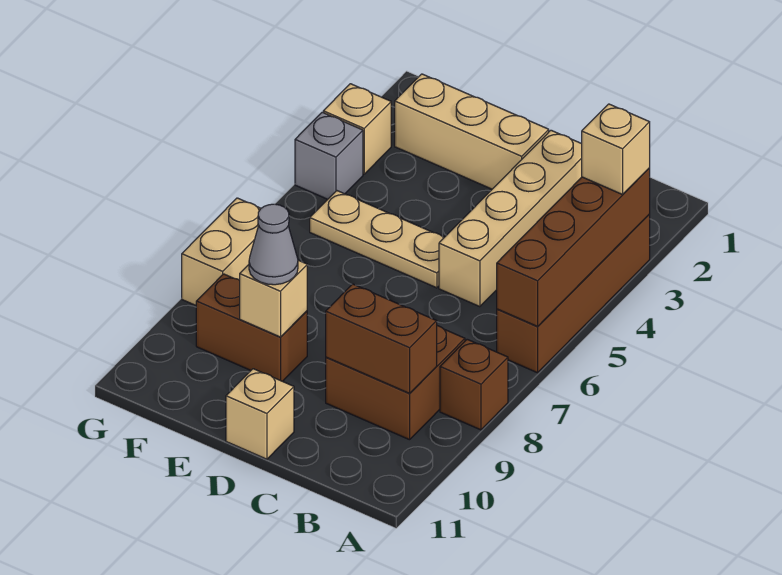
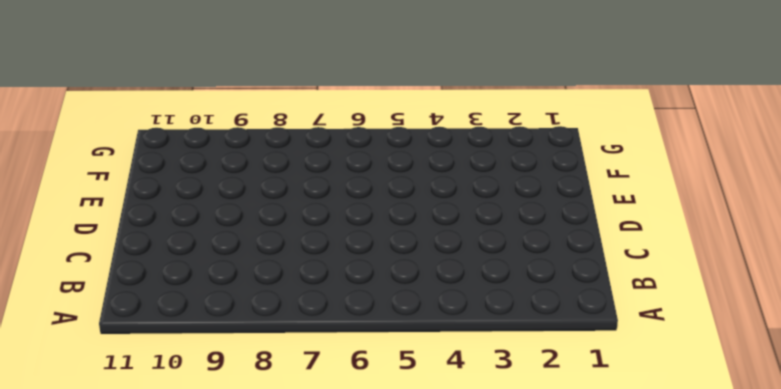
none -> brown 1x4 brick [497,215,650,373]
none -> brown 1x1 brick [440,339,508,430]
none -> brown 2x2 brick [326,326,465,440]

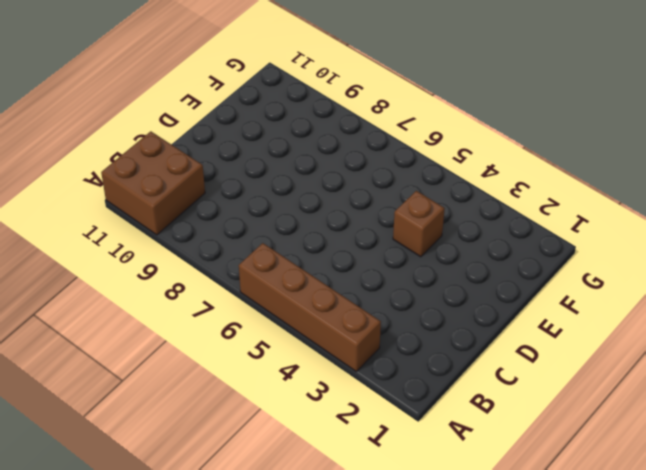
brown 2x2 brick [101,131,205,235] -> brown 2x2 brick moved to [326,326,465,440]
brown 1x1 brick [393,191,445,257] -> brown 1x1 brick moved to [440,339,508,430]
none -> tan 1x4 brick [439,130,582,307]
none -> tan 1x3 brick [395,74,549,189]
none -> tan 1x3 plate [310,191,444,288]

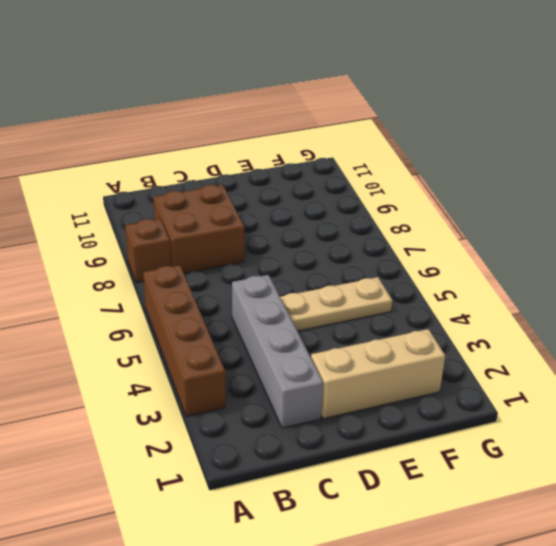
grey 1x4 brick [232,275,323,428] -> tan 1x4 brick [439,130,582,307]
none -> tan 1x1 brick [226,369,294,459]
none -> brown 1x2 brick [196,274,307,381]
none -> tan 1x1 brick [323,84,391,174]

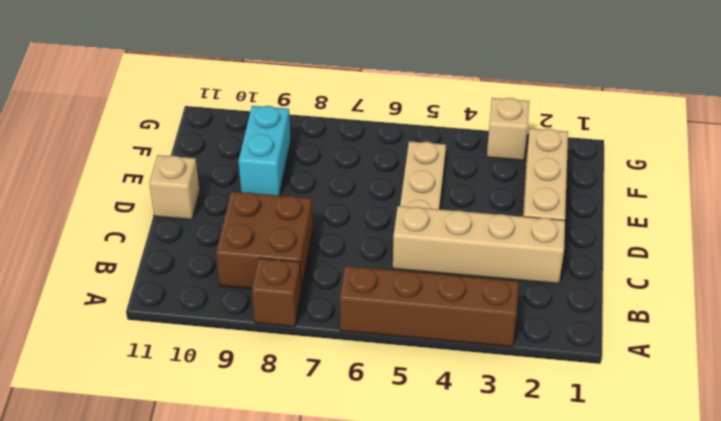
cyan 1x2 brick [239,106,291,196] -> brown 1x2 brick [196,274,307,381]
none -> grey 1x1 brick [295,112,363,199]
none -> tan 1x2 brick [182,198,261,305]
none -> brown 1x4 brick [497,168,650,326]

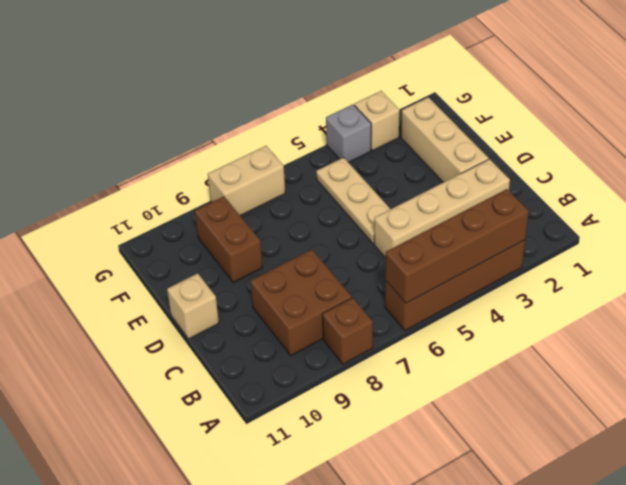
none -> brown 1x2 brick [326,284,437,393]
none -> tan 1x1 brick [240,260,307,337]
none -> tan 1x1 brick [582,104,650,195]

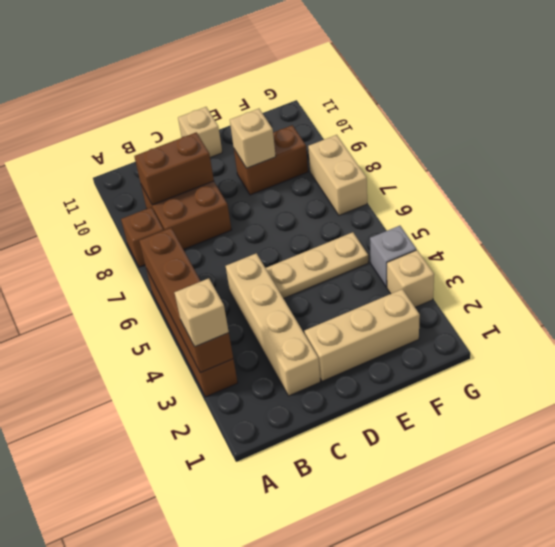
none -> grey 1x1 cone [249,204,298,285]

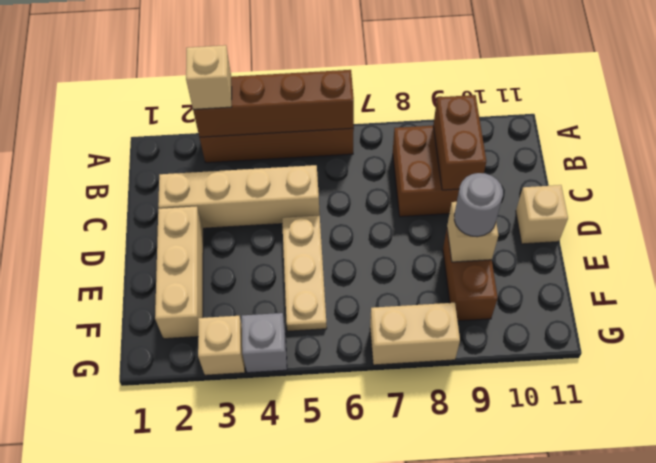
grey 1x1 round brick [454,173,503,237] -> grey 1x1 cone [249,204,298,285]
none -> brown 1x1 brick [440,339,508,430]

